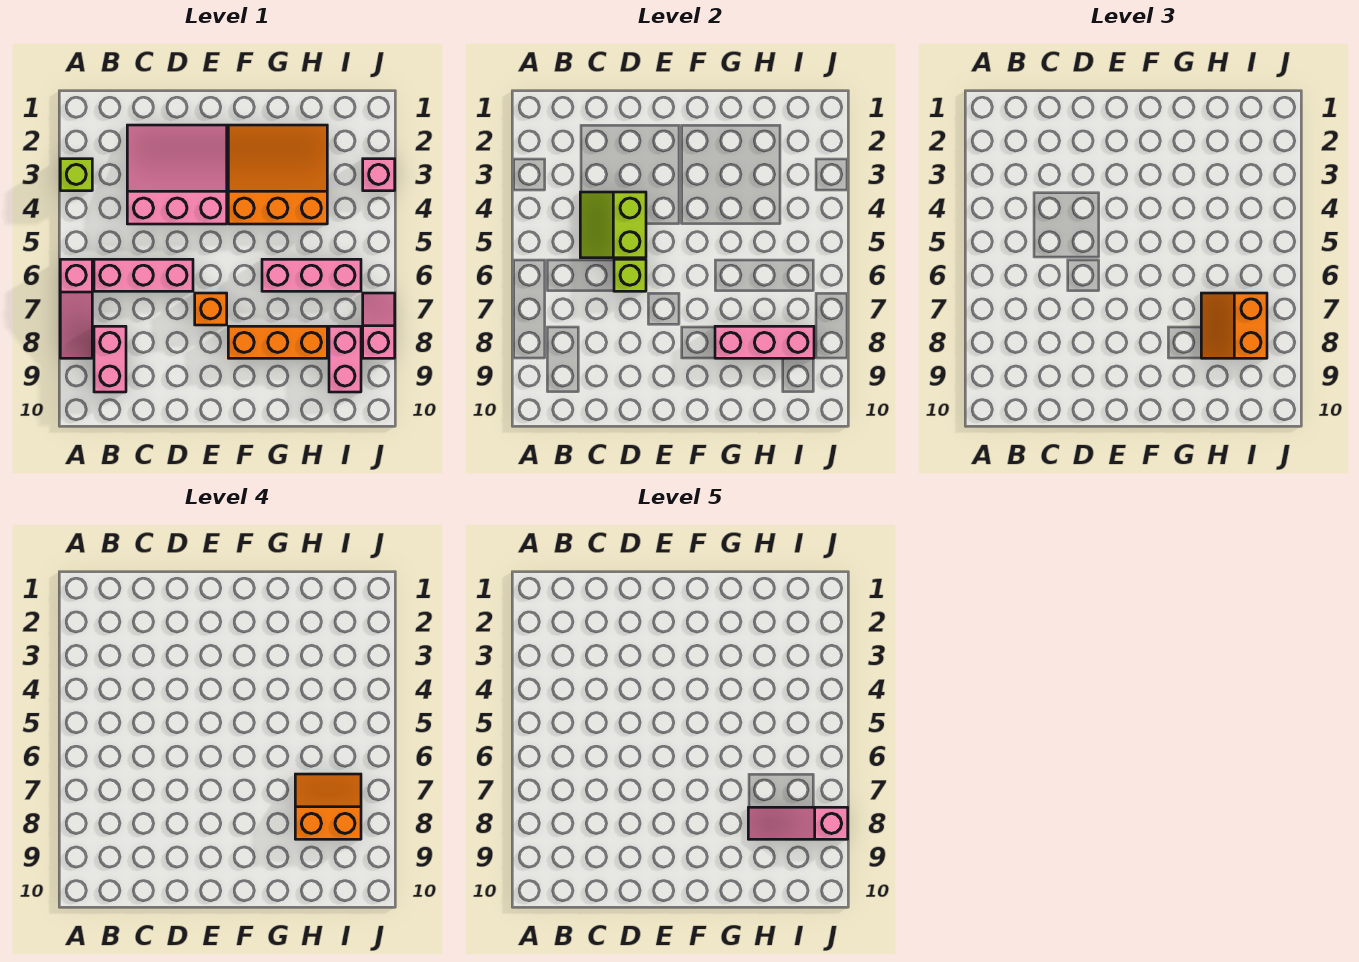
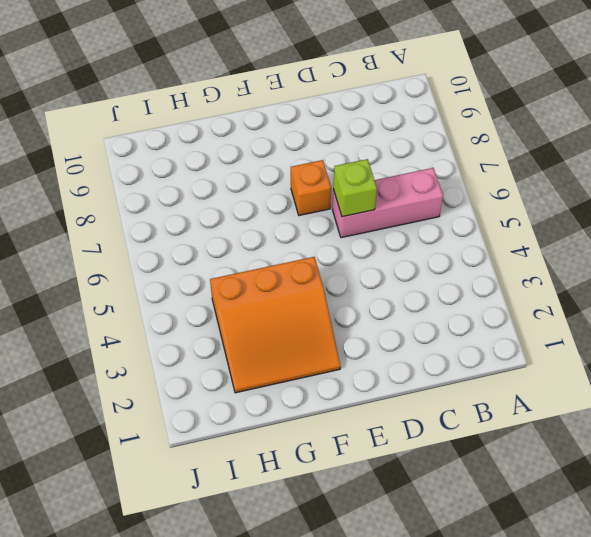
none -> lime 1x1 brick [60,159,92,191]
none -> pink 1x3 slope [60,259,92,358]
none -> pink 1x2 brick [94,326,126,392]

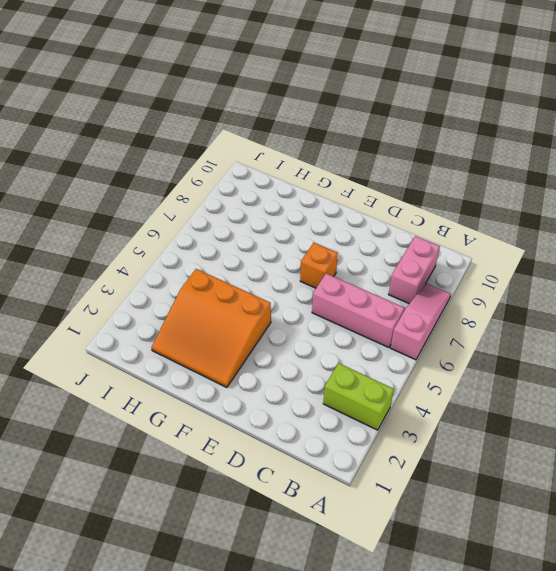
lime 1x2 brick [323,363,394,430] -> lime 1x1 brick [60,159,92,191]
none -> pink 3x3 slope [127,125,227,224]
none -> orange 1x3 brick [228,326,327,358]
none -> pink 1x3 brick [262,259,361,291]

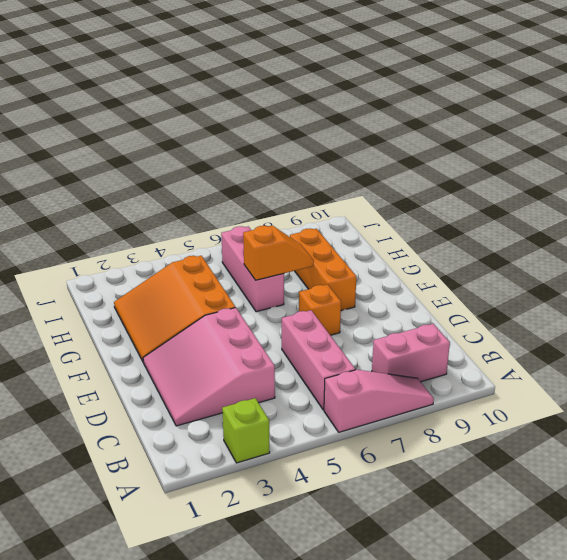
orange 1x2 slope [243,226,314,280] -> none
none -> pink 1x2 brick [329,326,361,392]
none -> pink 1x1 brick [363,159,395,191]
none -> pink 1x2 slope [363,293,395,358]

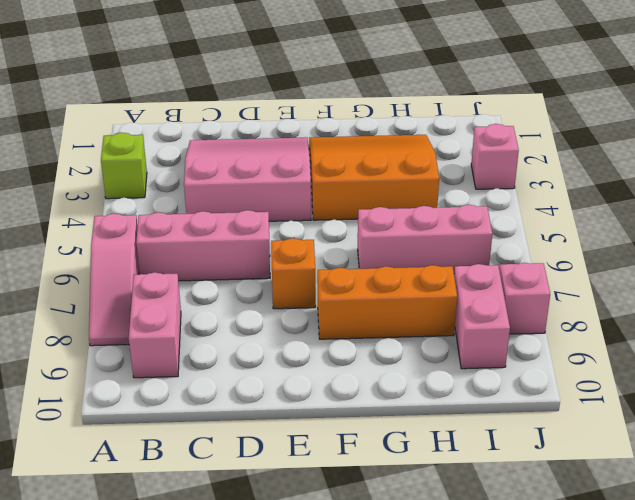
none -> lime 2x2 slope [580,192,646,258]
none -> lime 1x1 brick [614,259,646,291]
none -> pink 1x3 brick [715,326,814,358]

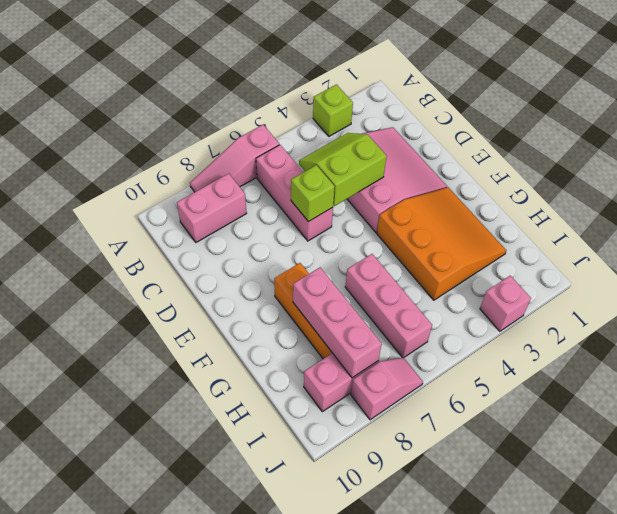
none -> orange 1x1 brick [195,293,227,325]
none -> orange 2x2 slope [1201,293,1267,358]
none -> orange 2x2 slope [295,774,361,839]

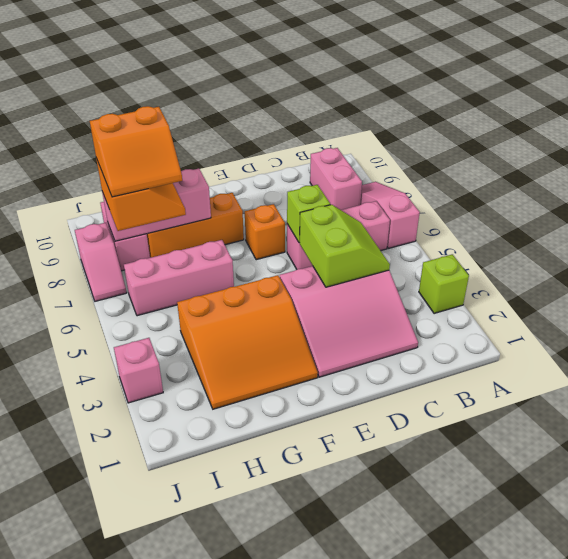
none -> pink 1x3 slope [748,807,848,839]

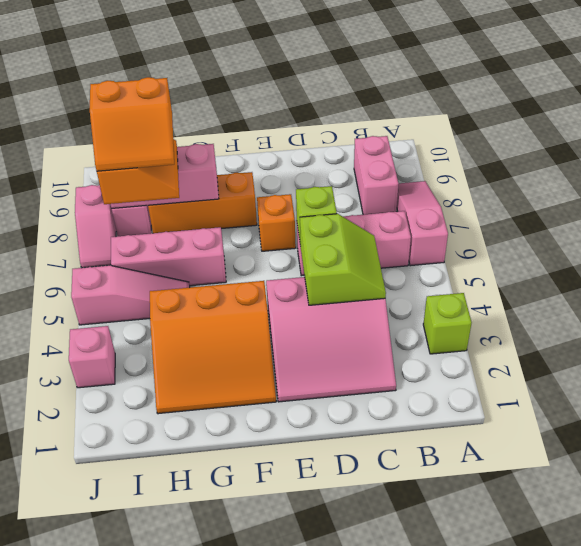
pink 1x3 slope [71,265,190,325] -> pink 1x3 slope moved to [748,807,848,839]

